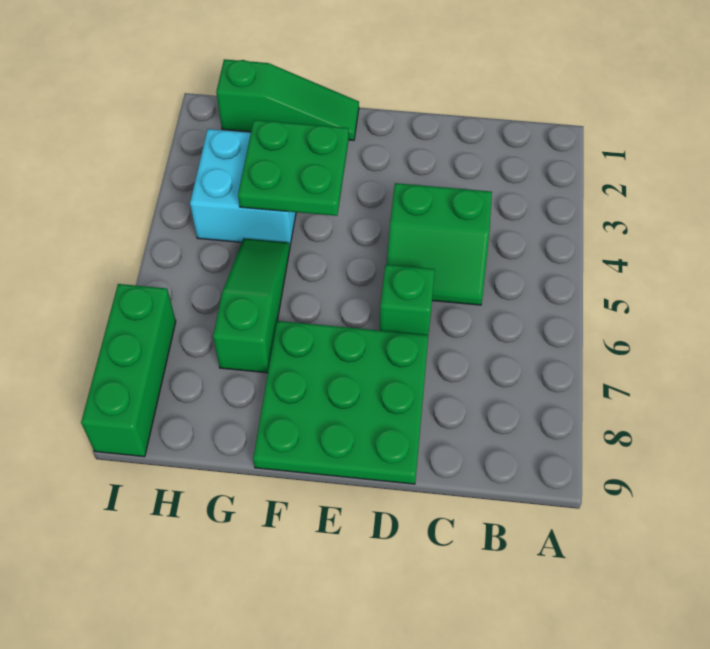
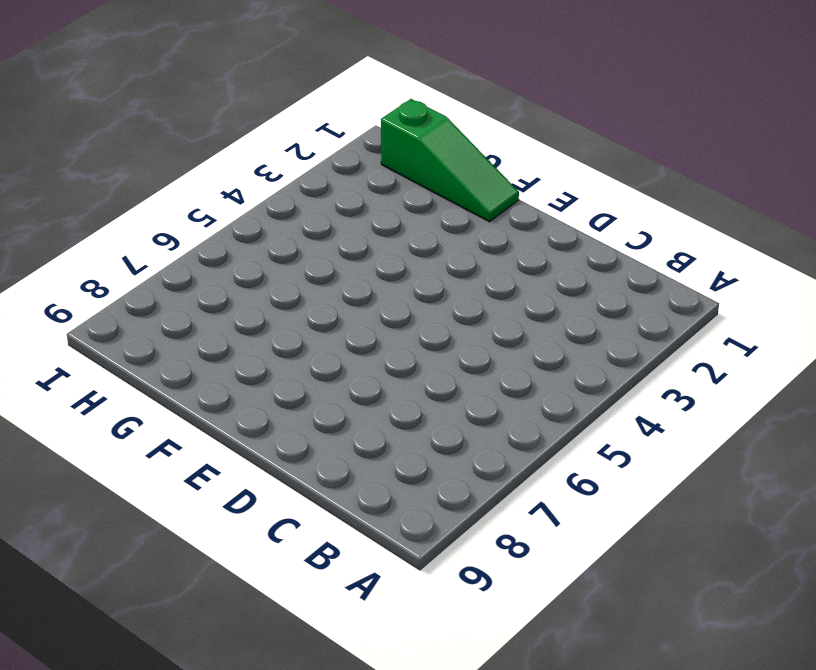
none -> green 2x2 slope [387,183,492,305]
none -> green 1x1 brick [380,265,435,335]

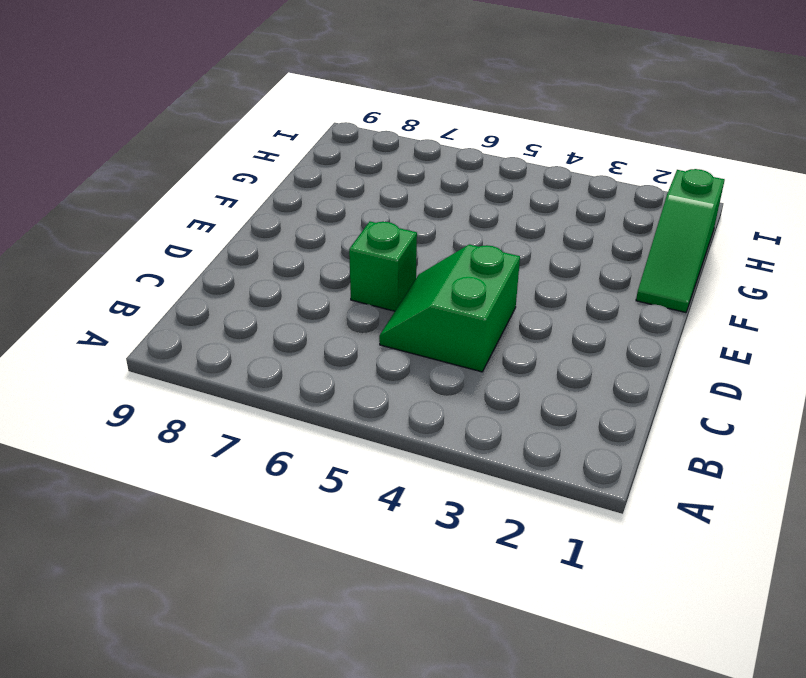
none -> green 3x3 plate [253,321,428,484]
none -> cyan 2x2 brick [190,129,296,245]

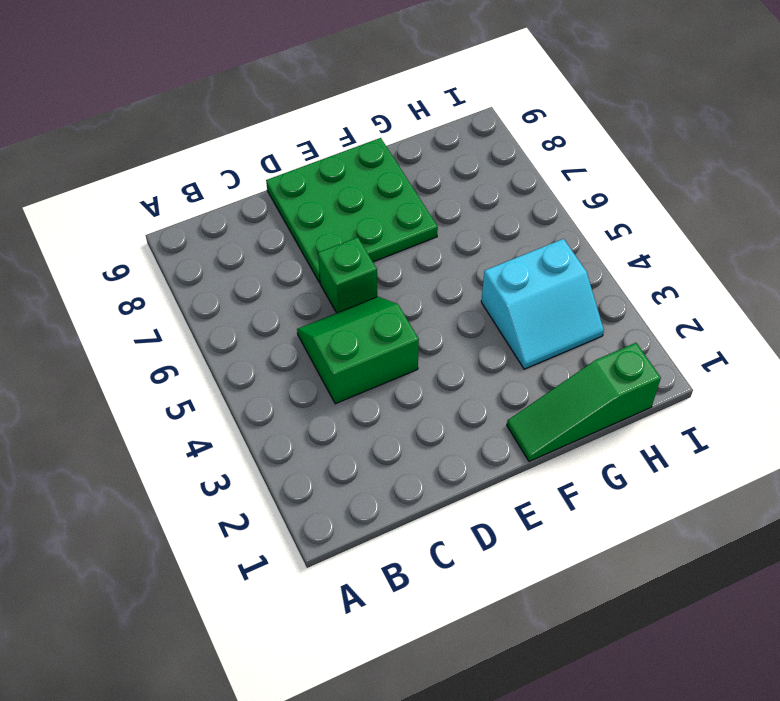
cyan 2x2 slope [481,239,604,369] -> cyan 2x2 brick [190,129,296,245]
none -> green 1x3 slope [213,238,290,373]
none -> green 1x3 brick [81,284,176,457]

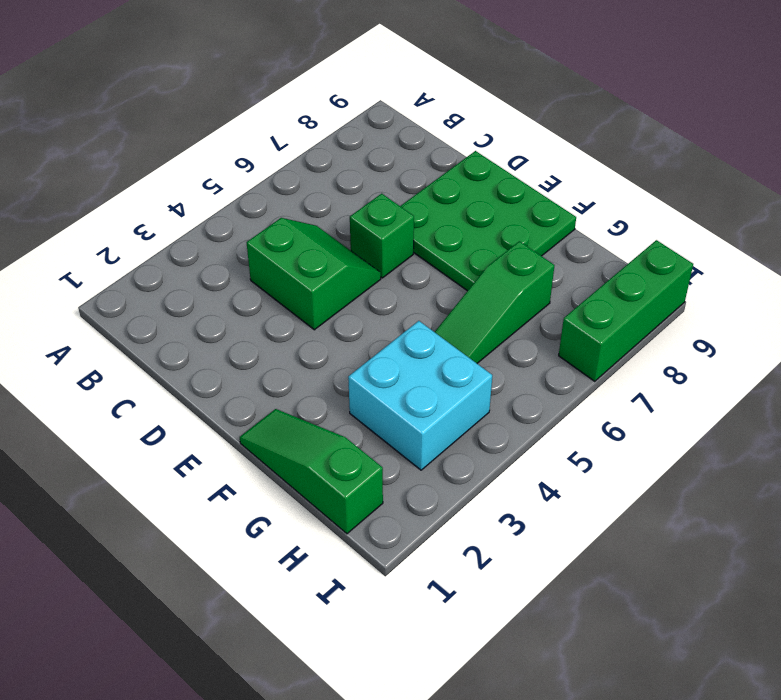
none -> green 2x2 plate [238,120,349,216]

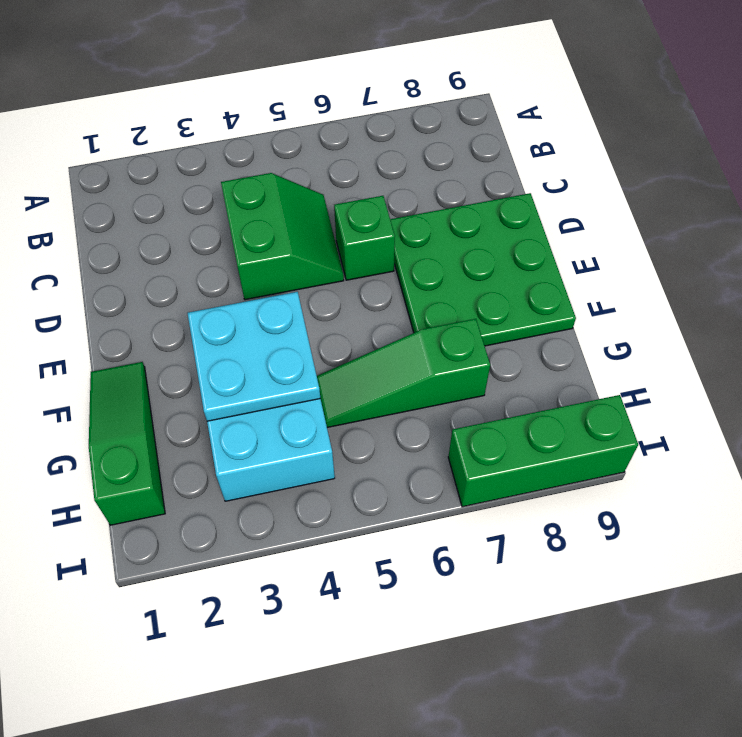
cyan 2x2 plate [188,292,320,421] -> green 2x2 plate [238,120,349,216]

